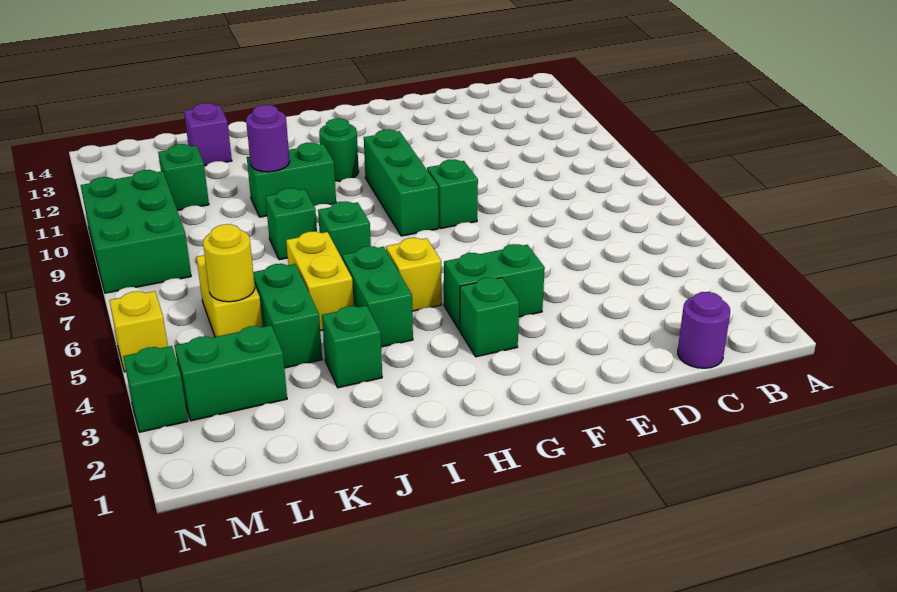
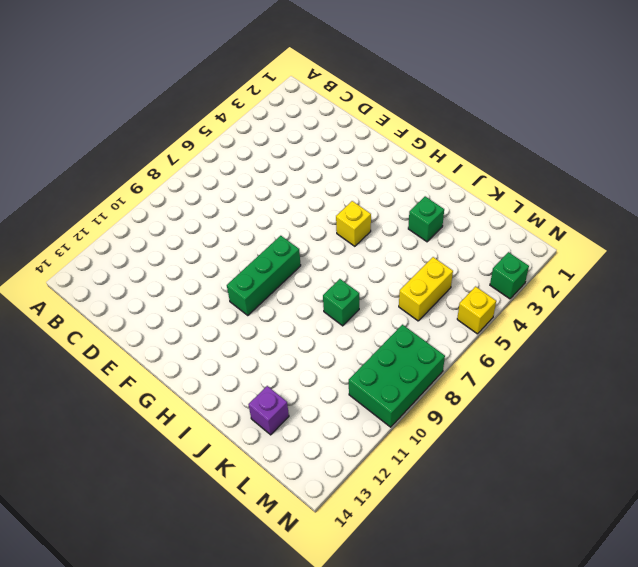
none -> purple 1x1 round brick [678,292,730,368]
none -> green 1x2 brick [444,244,545,330]
none -> green 1x1 brick [427,159,478,228]

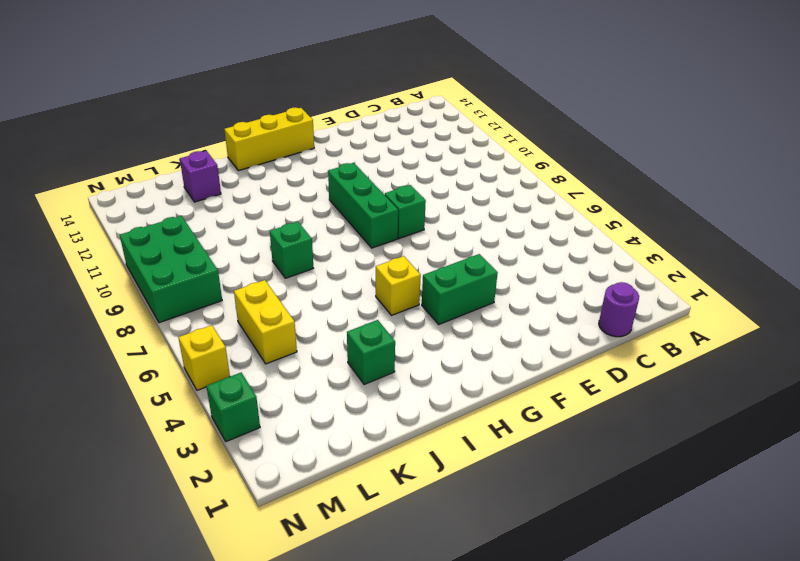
yellow 1x3 brick [224,107,314,171] -> none
none -> green 1x1 brick [460,278,519,357]
none -> green 1x1 round brick [319,118,359,181]
none -> green 1x2 brick [342,246,413,347]

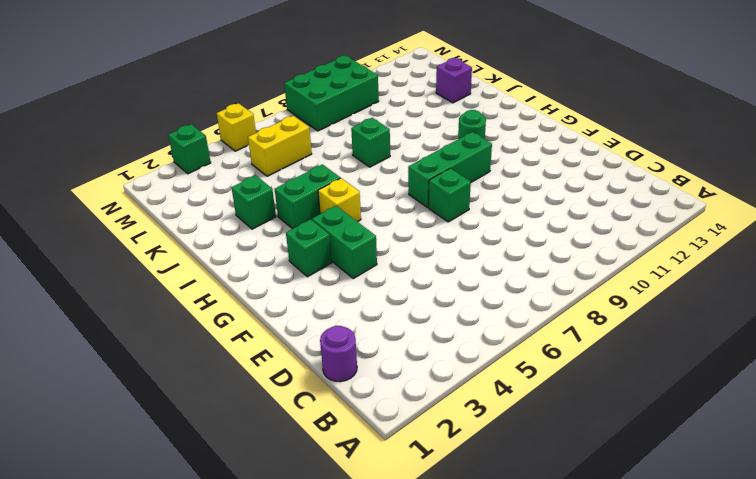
none -> green 1x1 brick [318,201,371,258]
none -> green 1x2 brick [247,142,336,217]
none -> yellow 1x2 brick [286,231,354,331]

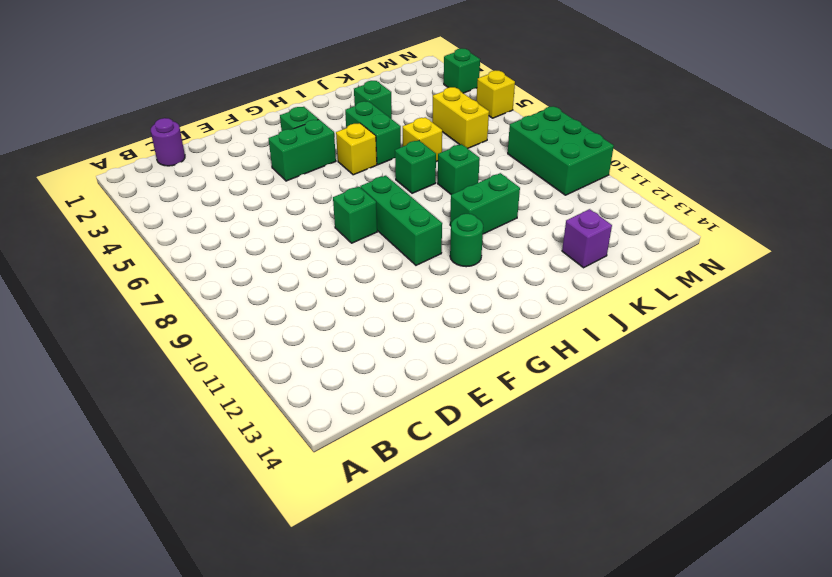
yellow 1x1 brick [403,117,442,162] -> yellow 1x2 brick [286,231,354,331]
none -> green 1x2 brick [253,264,322,368]
none -> green 1x2 brick [175,325,287,421]
none -> green 1x1 brick [158,144,209,211]

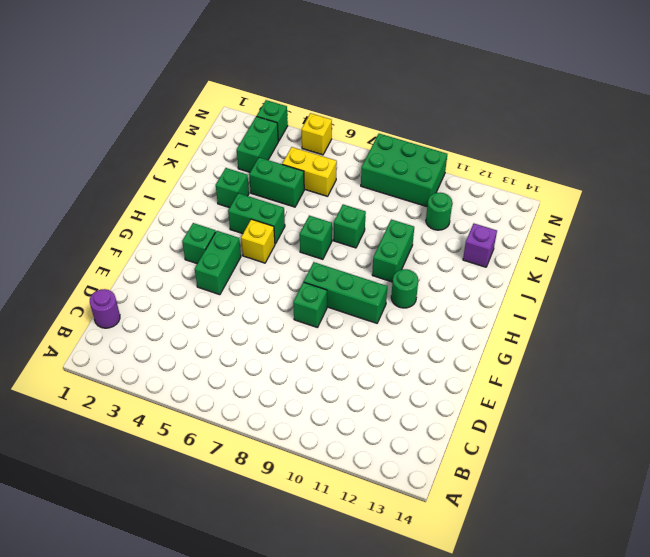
green 1x1 round brick [426,193,452,230] -> green 1x1 brick [158,144,209,211]
none -> yellow 1x2 brick [286,231,354,331]
none -> purple 1x1 round brick [246,105,290,172]
none -> yellow 1x1 round brick [203,224,255,302]

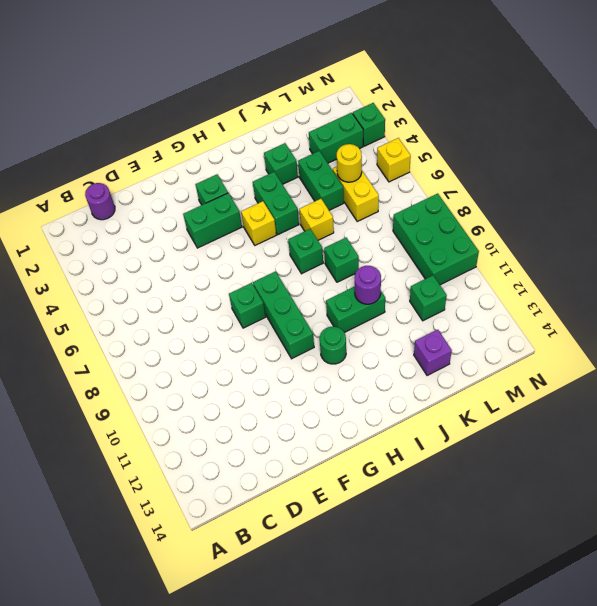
yellow 1x1 brick [299,199,334,240] -> yellow 1x2 brick [286,231,354,331]

